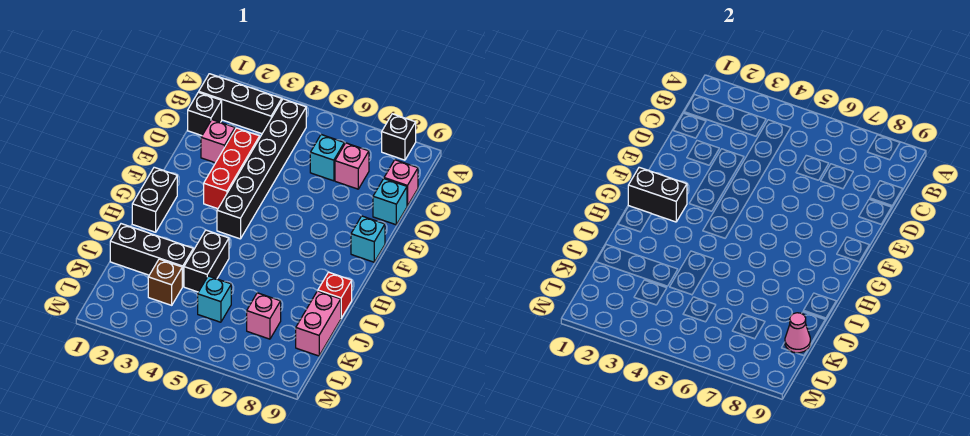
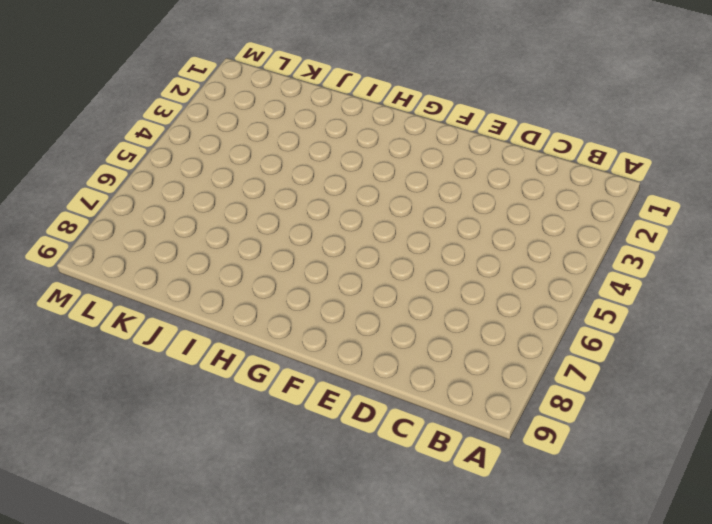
none -> black 1x1 brick [382,114,416,160]
none -> black 1x3 brick [199,74,282,134]
none -> black 1x6 brick [217,99,306,239]

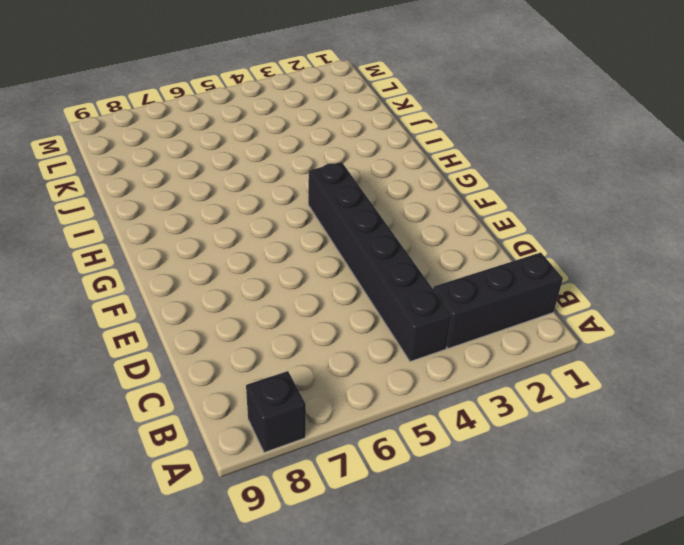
none -> black 1x1 brick [188,92,222,136]
none -> cyan 1x1 brick [310,135,344,181]
none -> pink 1x1 brick [335,143,369,189]

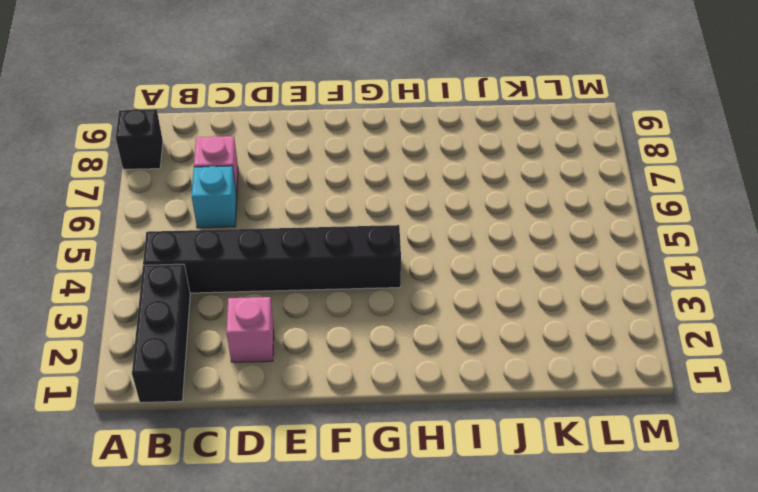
none -> black 1x1 brick [188,92,222,136]
none -> pink 1x1 brick [384,160,418,206]
none -> red 1x3 brick [204,128,260,209]

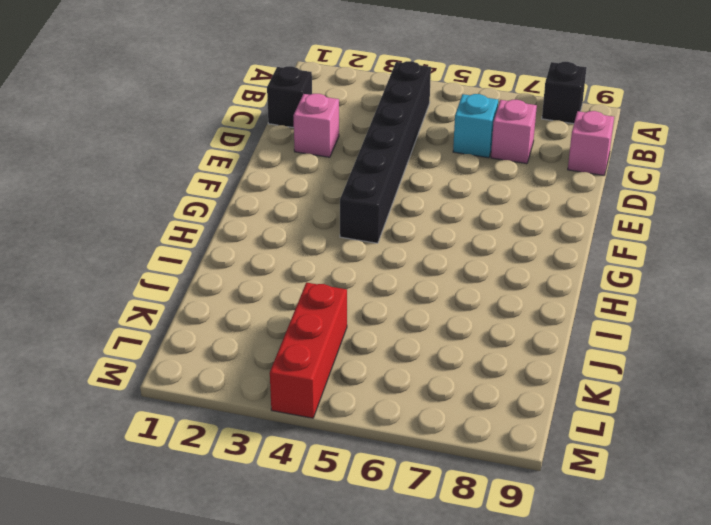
red 1x3 brick [270,283,347,418] -> red 1x3 brick moved to [204,128,260,209]
none -> black 1x3 brick [199,74,282,134]
none -> cyan 1x1 brick [373,179,407,225]
none -> cyan 1x1 brick [351,216,385,262]

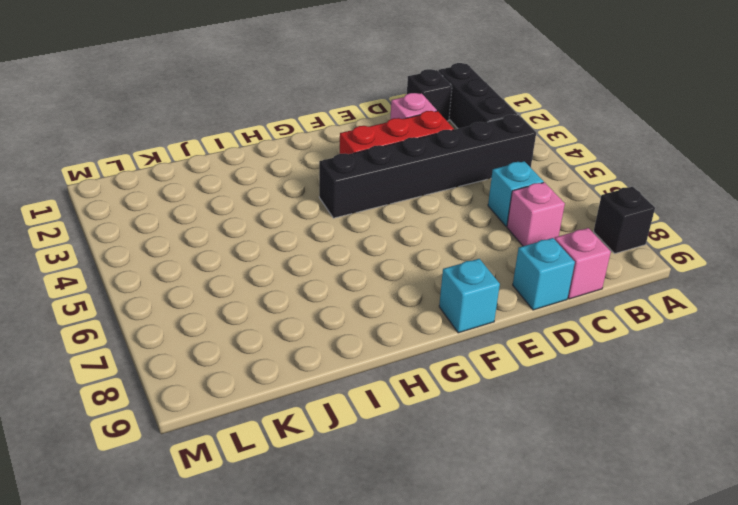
none -> black 1x2 brick [132,167,177,232]
none -> black 1x2 brick [184,230,229,292]
none -> red 1x1 brick [318,272,352,318]

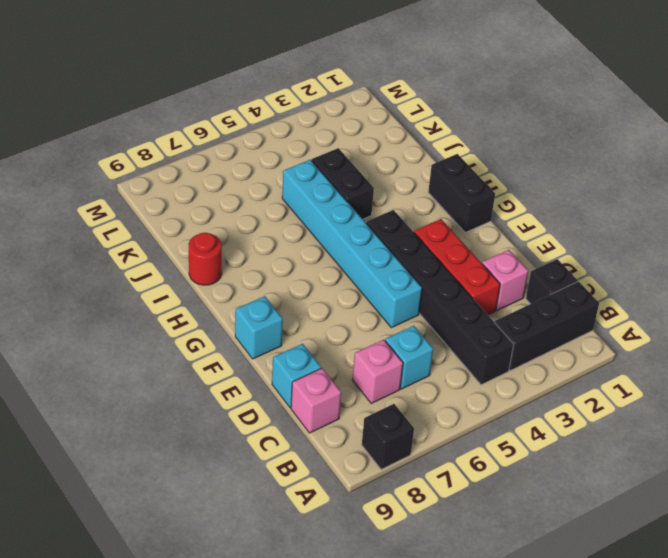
cyan 1x6 brick [282,160,422,328] -> none
red 1x1 round brick [189,233,222,285] -> red 1x1 brick [318,272,352,318]
none -> black 1x3 brick [110,224,193,287]
none -> pink 1x2 brick [296,291,341,356]
none -> brown 1x1 brick [148,259,182,305]

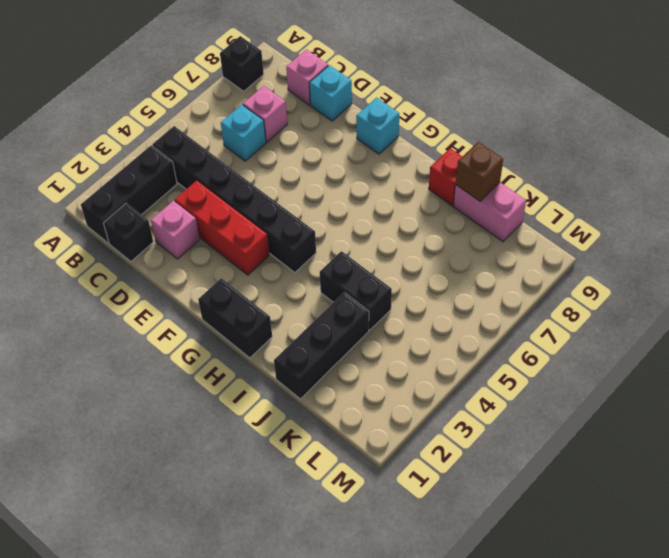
brown 1x1 brick [456,142,503,201] -> brown 1x1 brick moved to [148,259,182,305]
none -> cyan 1x1 brick [198,276,231,322]
none -> pink 1x1 brick [247,293,281,339]
none -> black 1x2 brick [628,167,687,222]

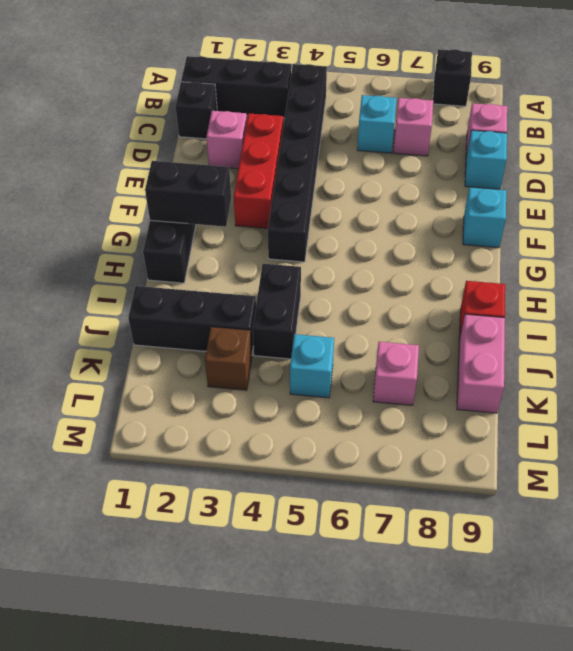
none -> pink 1x1 cone [785,313,810,353]

